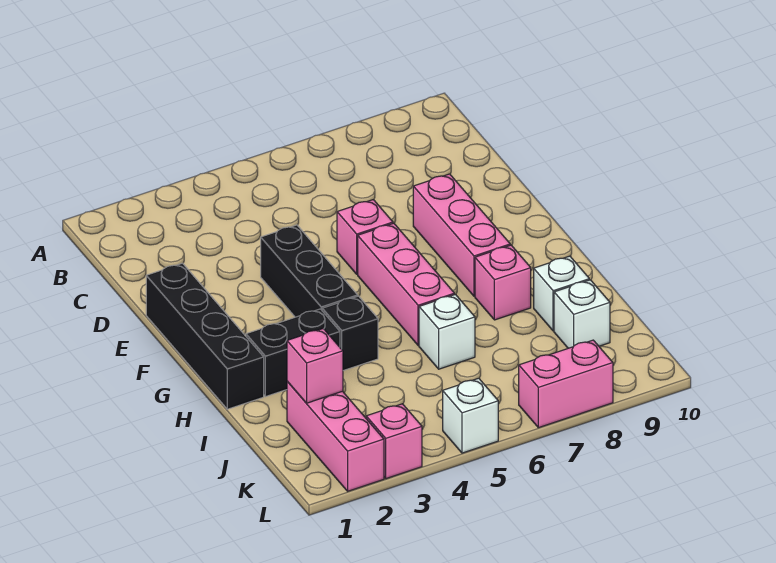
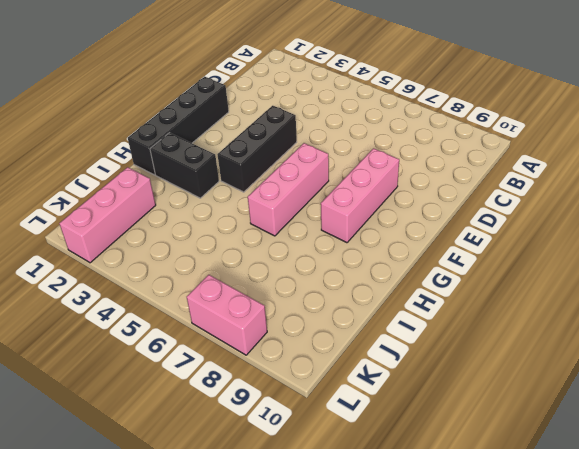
none -> pink 1x1 brick [337,200,393,274]
none -> black 1x1 brick [322,296,378,371]
none -> pink 1x1 brick [475,245,531,320]

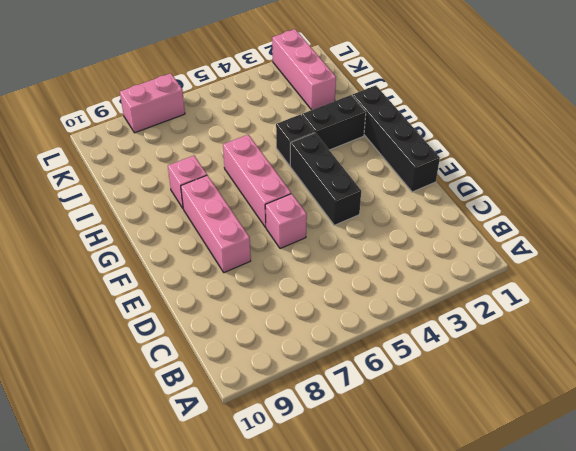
none -> white 1x1 brick [419,294,475,369]
none -> white 1x1 brick [534,256,589,331]
none -> white 1x1 brick [554,280,610,348]

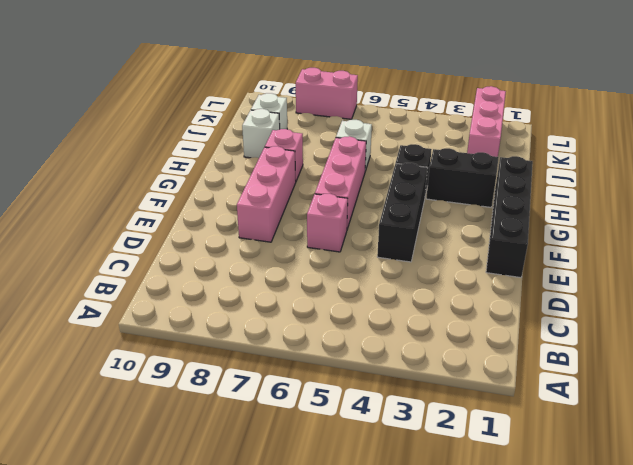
none -> pink 1x1 brick [366,404,422,479]
none -> white 1x1 brick [443,378,498,453]
none -> pink 1x1 brick [287,329,343,403]

